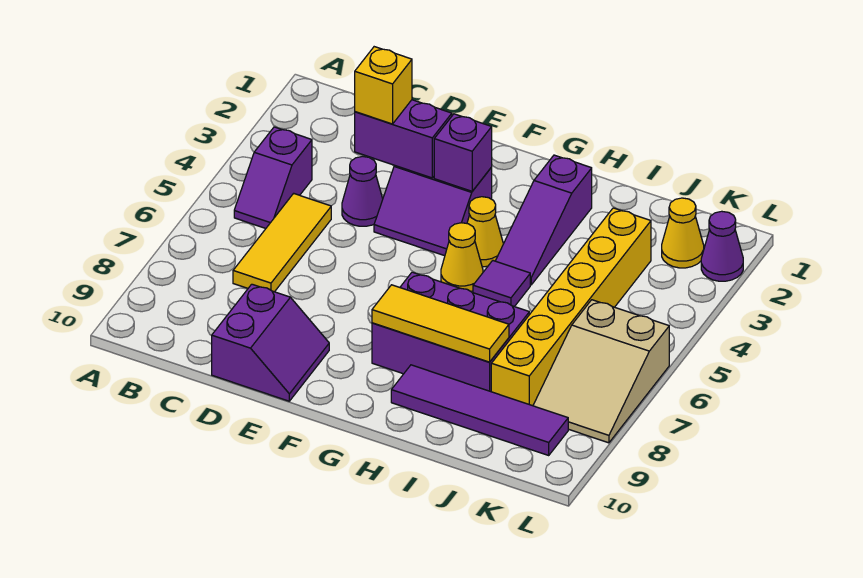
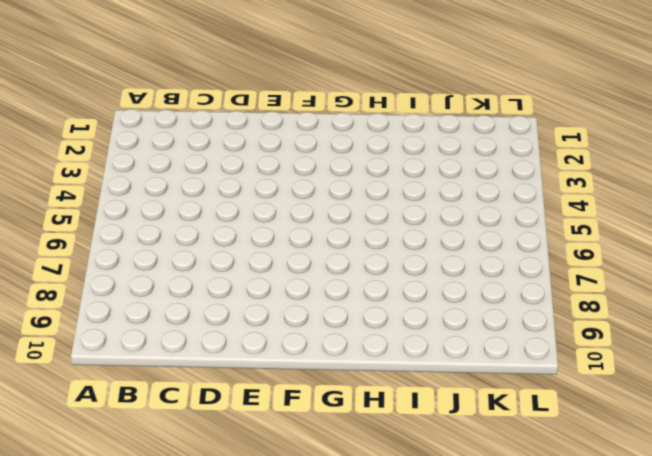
none -> purple 1x2 slope [234,127,312,228]
none -> yellow 1x3 tile [233,193,331,292]
none -> purple 1x1 cone [342,156,383,226]

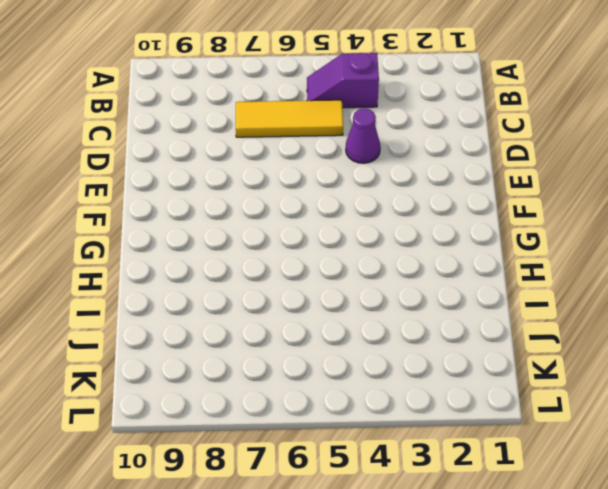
none -> purple 2x2 slope [212,284,329,401]
none -> purple 2x2 slope [374,166,492,256]
none -> yellow 1x1 cone [467,197,503,267]

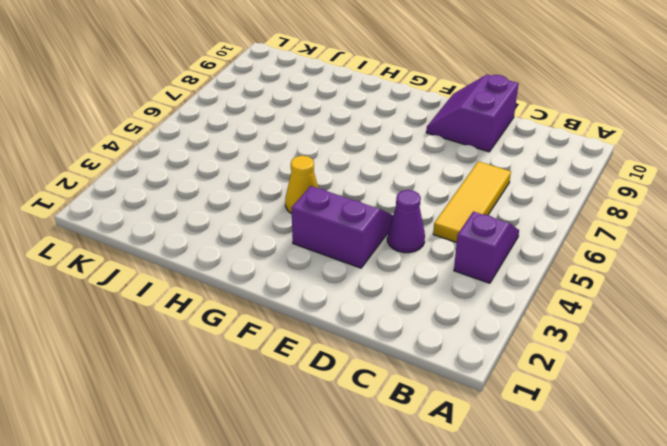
none -> yellow 1x1 cone [441,223,483,291]
none -> purple 2x3 brick [372,272,529,392]
none -> purple 1x3 slope [496,155,592,285]

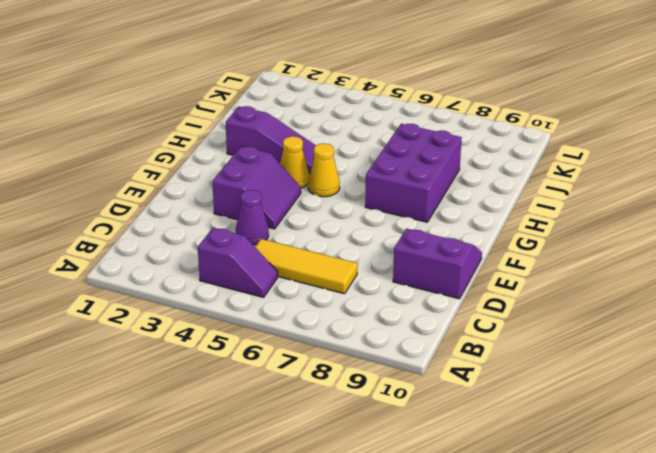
none -> purple 1x1 tile [473,261,530,307]
none -> purple 1x4 tile [391,365,568,455]
none -> yellow 1x6 brick [491,208,651,406]

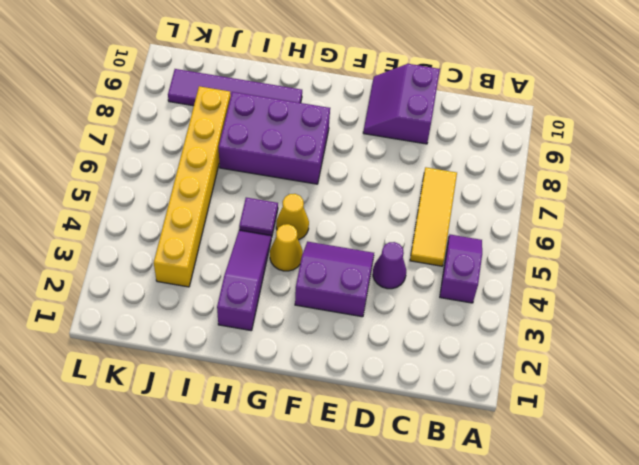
none -> yellow 1x1 cone [662,198,704,268]
none -> tan 2x3 slope [533,300,669,443]
none -> purple 1x1 cone [701,211,743,281]

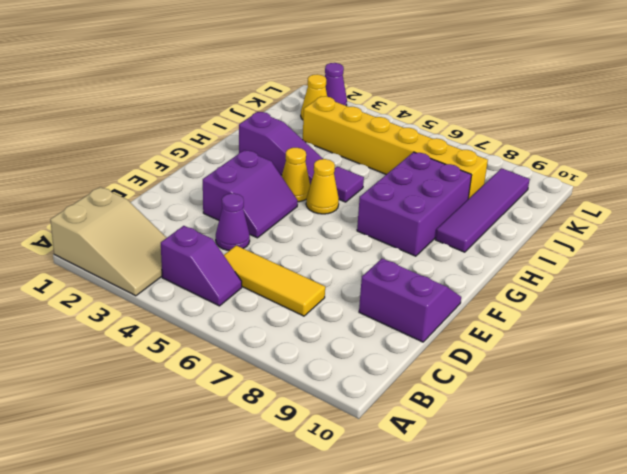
tan 2x3 slope [50,187,167,296] -> tan 2x3 slope moved to [533,300,669,443]
none -> purple 1x2 brick [355,100,452,178]
none -> purple 1x1 brick [434,114,492,191]
none -> yellow 1x3 tile [372,285,509,362]

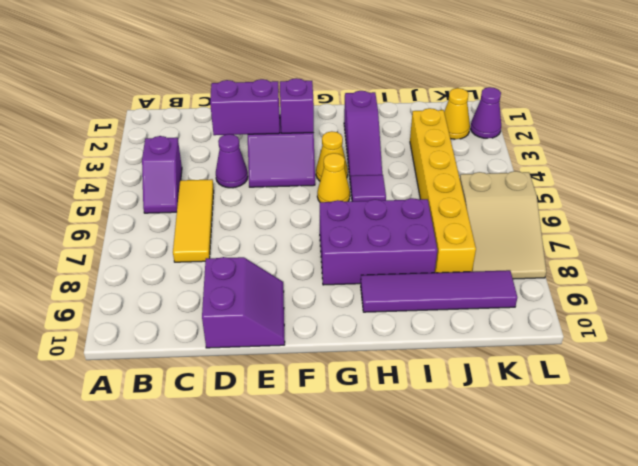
none -> yellow 1x3 tile [372,285,509,362]
none -> yellow 1x1 brick [355,47,412,124]

